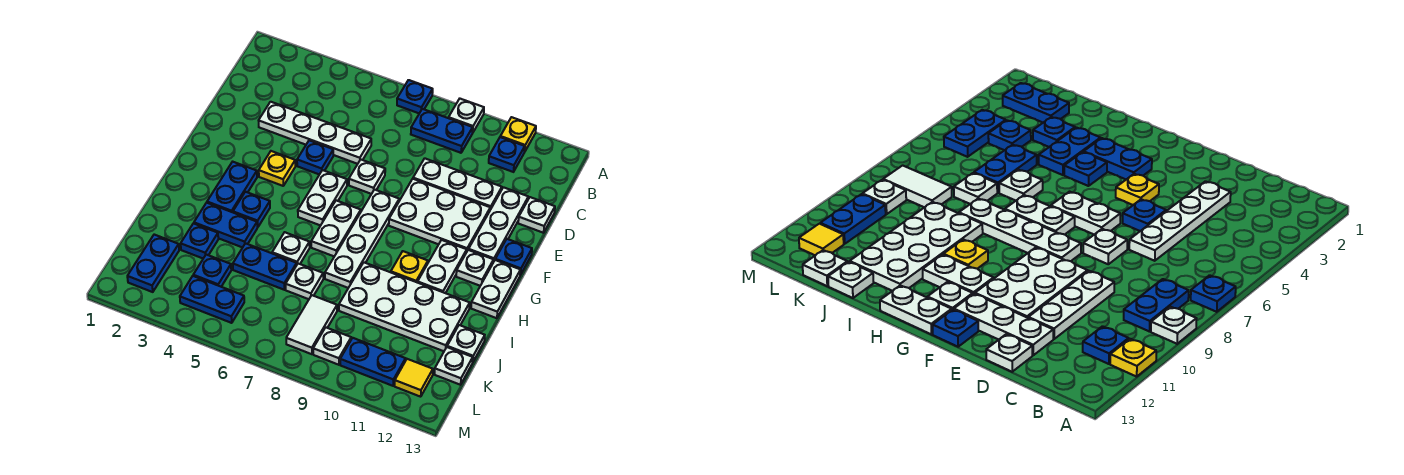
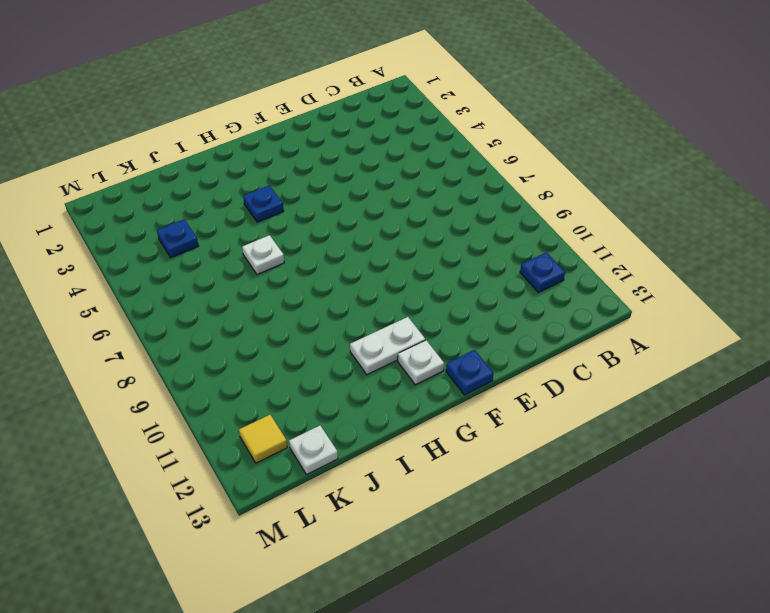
none -> blue 1x1 plate [397,80,433,113]
none -> white 1x1 plate [449,99,484,133]
none -> yellow 1x1 plate [500,117,536,152]
none -> blue 1x2 plate [411,109,473,153]

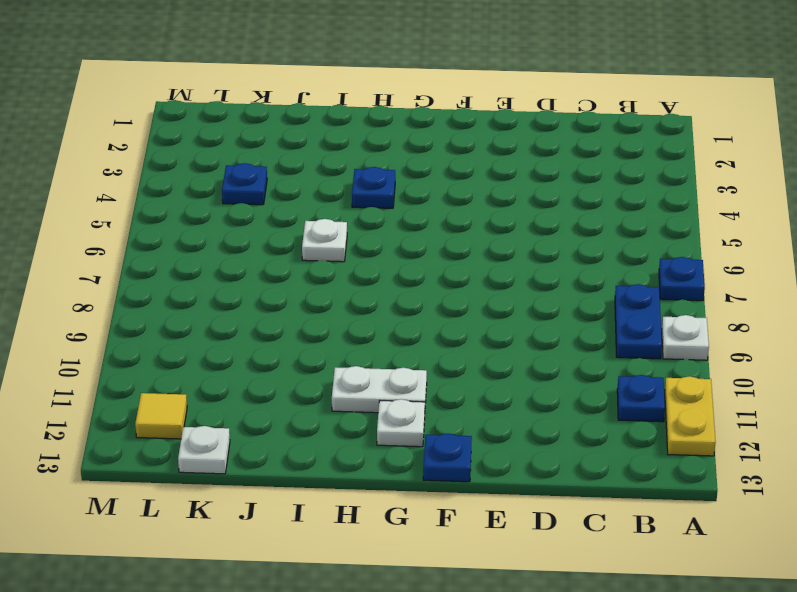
yellow 1x2 plate [665,376,716,456] -> yellow 1x1 plate [500,117,536,152]
none -> white 1x4 plate [259,102,371,164]
none -> white 1x3 plate [413,158,502,209]
none -> white 1x3 plate [469,187,528,262]
none -> white 1x1 plate [518,197,555,233]

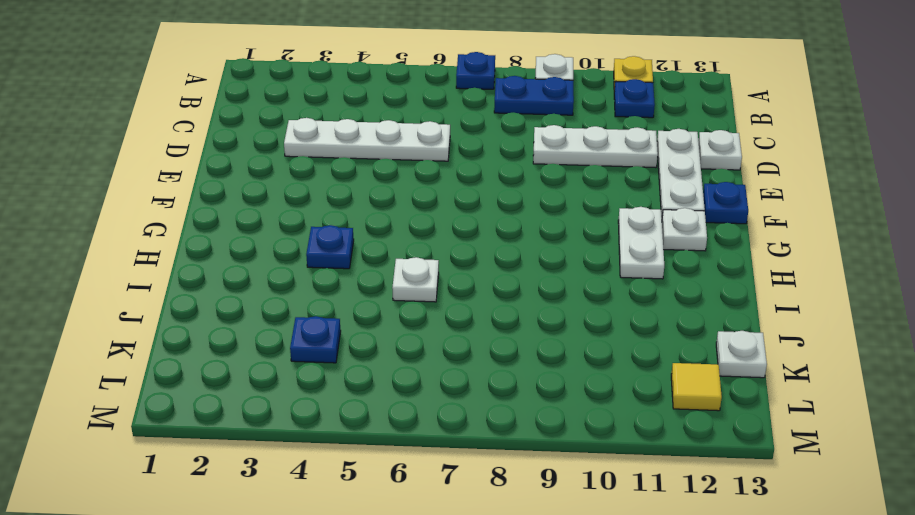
none -> blue 1x1 plate [297,140,333,174]
none -> white 1x1 plate [349,160,385,194]
none -> white 2x3 plate [389,179,490,250]
none -> yellow 1x1 plate [259,151,295,186]

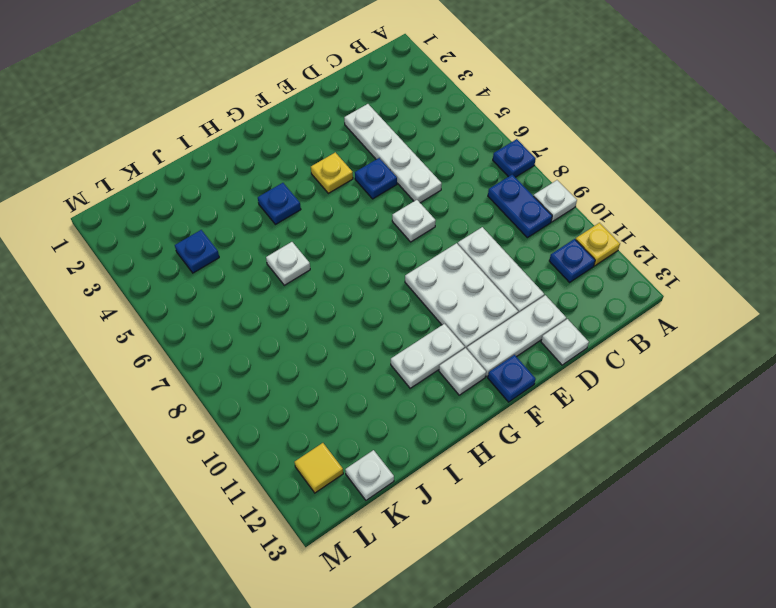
none -> white 1x2 plate [298,170,347,226]
none -> white 1x4 plate [325,190,399,288]
none -> blue 1x2 plate [207,162,257,212]
none -> white 1x2 plate [311,200,361,256]

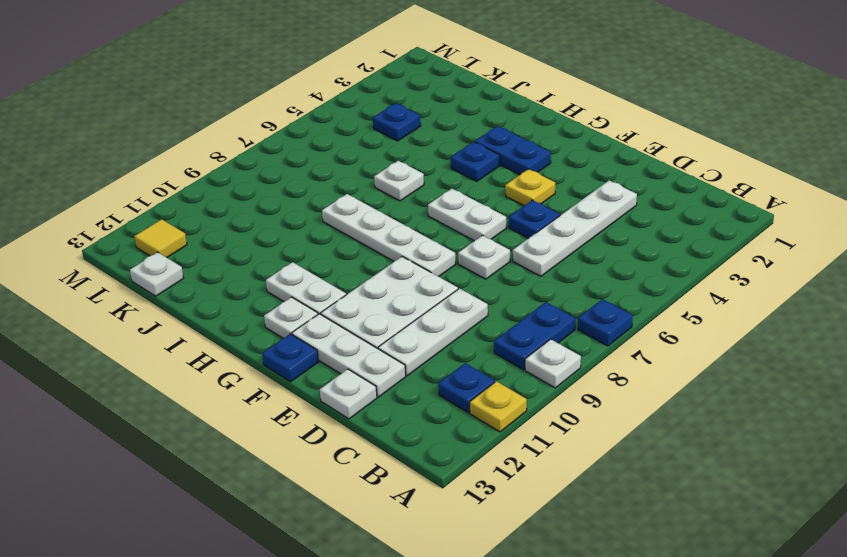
none -> white 1x2 plate [311,200,361,256]
none -> white 1x2 plate [471,260,520,318]
none -> yellow 1x1 plate [391,251,428,283]
none -> blue 1x2 plate [194,203,257,248]

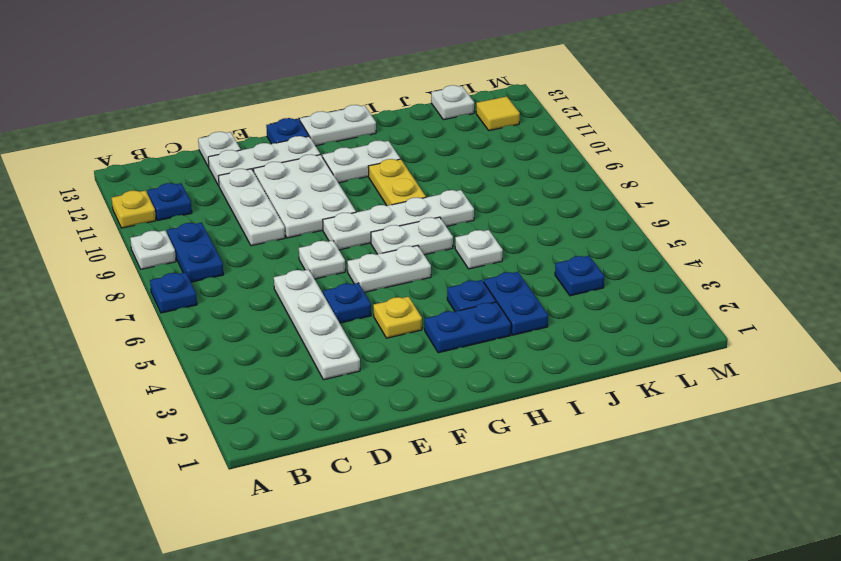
yellow 1x2 plate [368,159,426,206] -> yellow 1x1 plate [391,251,428,283]
none -> white 1x1 plate [456,250,493,286]
none -> white 2x4 plate [339,263,470,351]
none -> blue 1x1 plate [181,223,218,258]
none -> blue 1x2 plate [233,243,297,290]

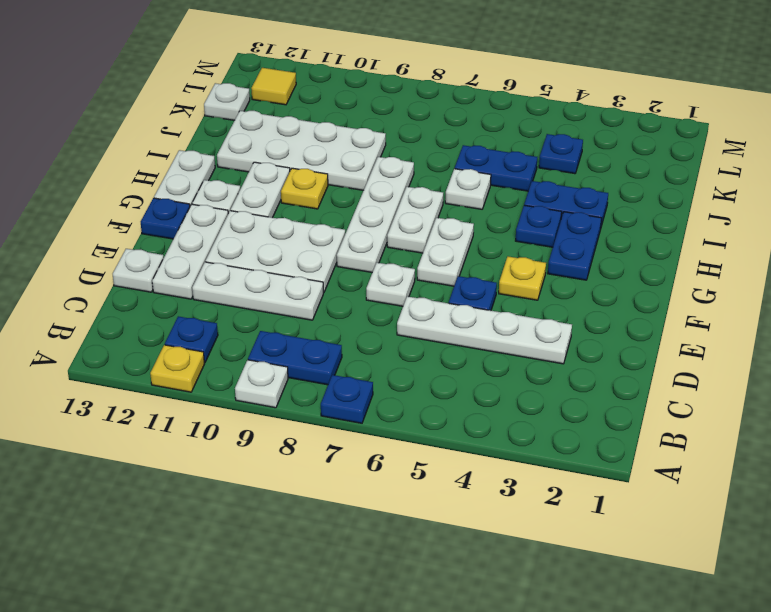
none -> blue 1x1 plate [181,223,218,258]
none -> white 1x1 plate [286,264,323,299]
none -> white 1x1 plate [447,325,485,362]
none -> blue 1x2 plate [127,235,179,292]

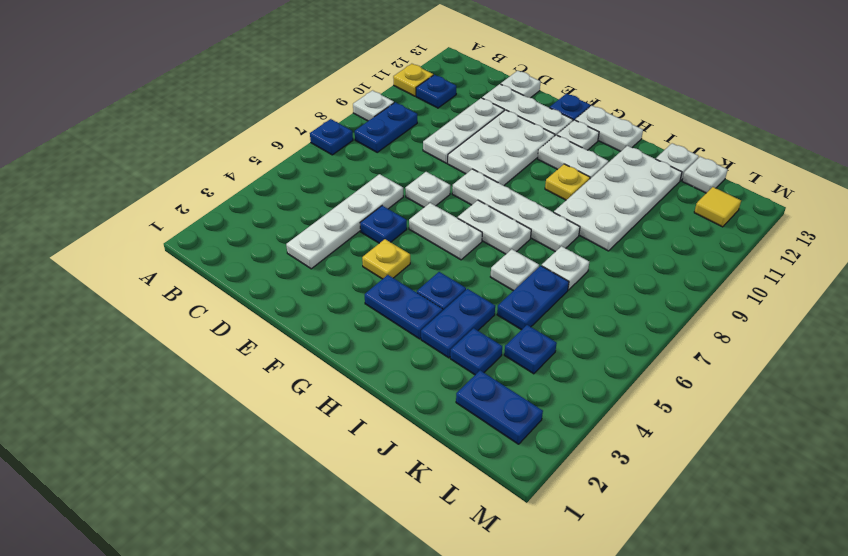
none -> white 1x2 tile [286,295,337,354]
none -> blue 1x2 plate [180,276,244,323]
none -> white 1x1 plate [313,327,351,365]
none -> blue 1x2 plate [340,338,406,386]

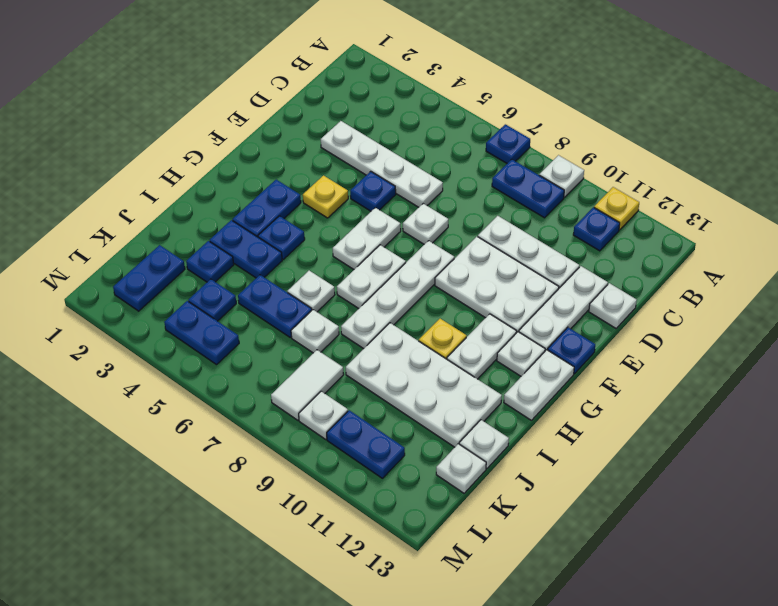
none -> yellow 1x1 tile [395,359,433,397]

